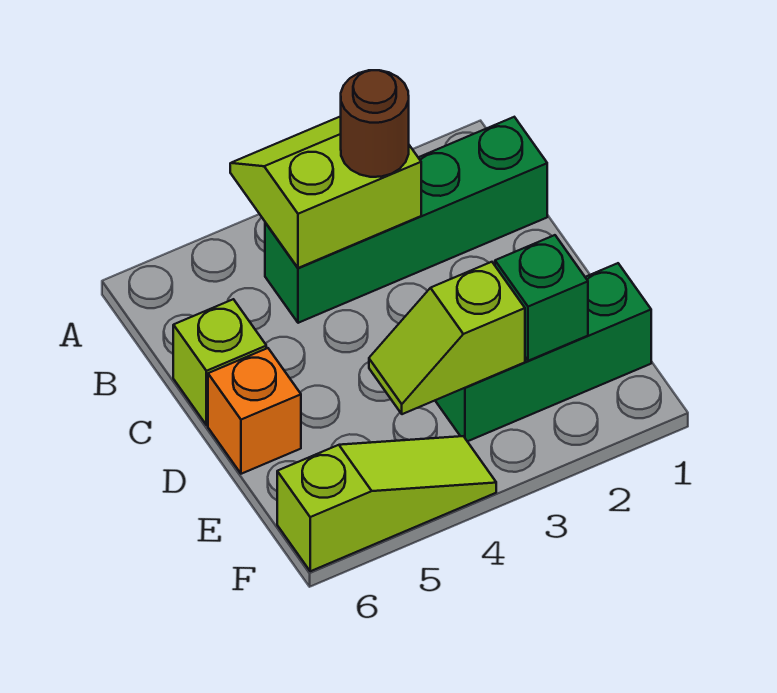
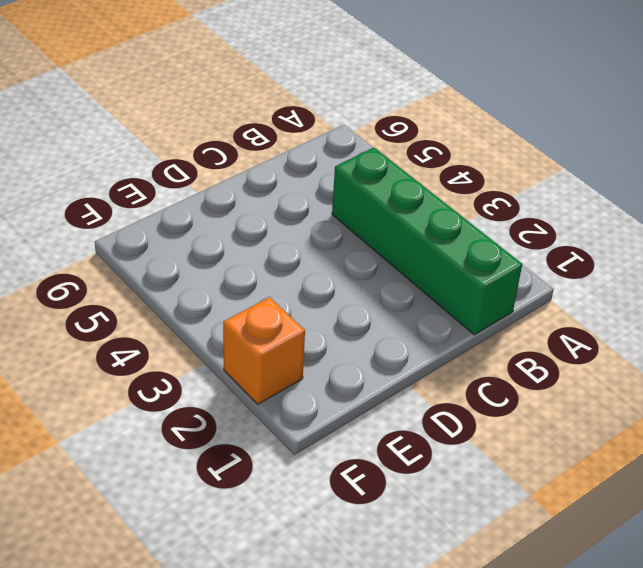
orange 1x1 brick [223,297,305,404] -> orange 1x1 brick moved to [208,348,301,474]
none -> lime 1x1 brick [173,299,266,425]
none -> green 1x3 brick [435,263,651,441]

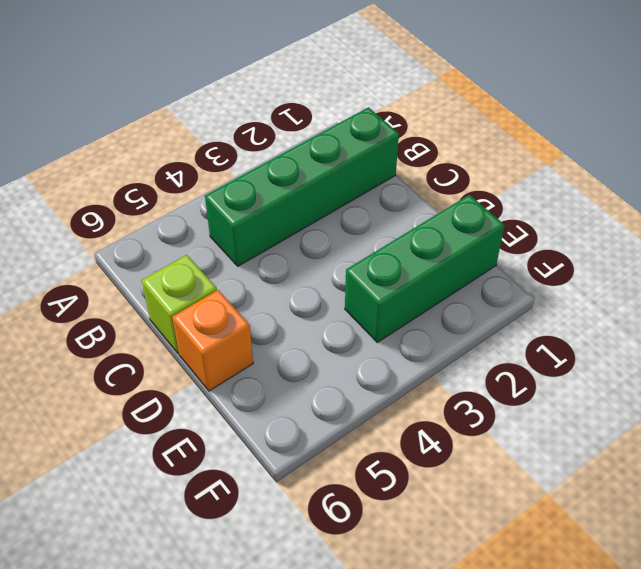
none -> lime 1x3 slope [277,436,496,571]
none -> lime 2x2 slope [230,116,421,268]

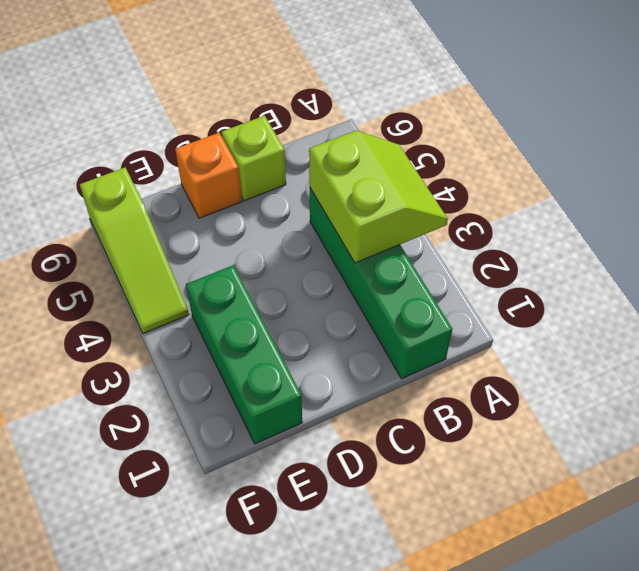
none -> green 1x1 brick [495,235,588,361]
none -> lime 1x2 slope [369,262,525,414]

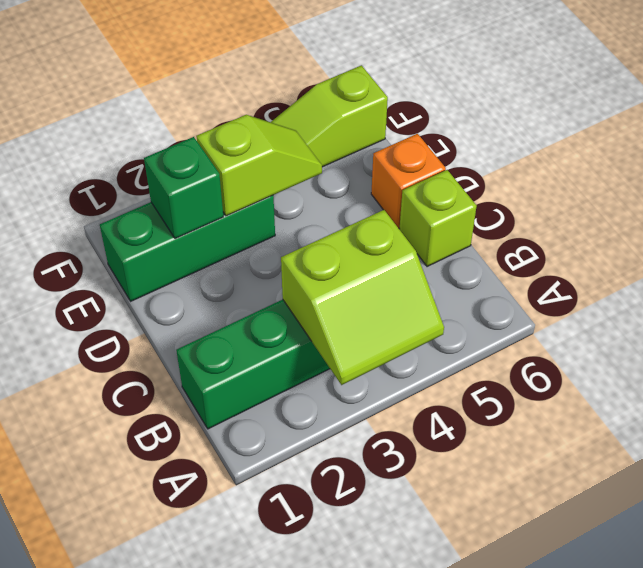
none -> brown 1x1 round brick [341,70,409,177]

